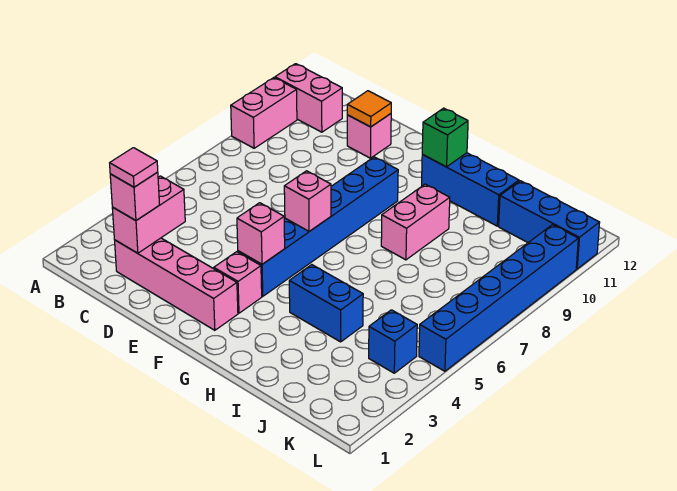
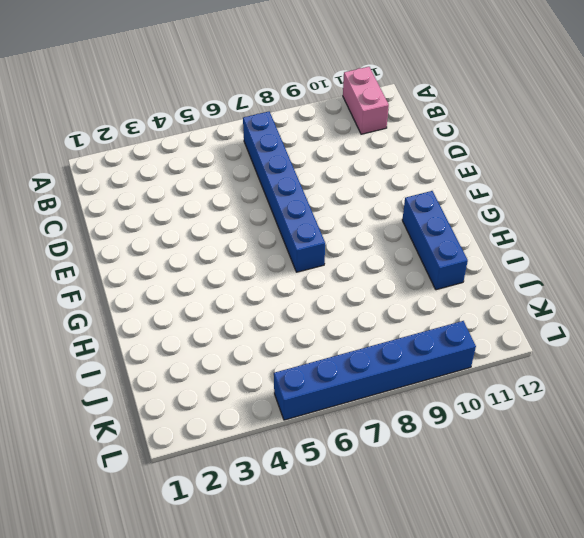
blue 1x6 brick [243,112,325,272] -> blue 1x6 brick turned to [238,157,398,296]
none -> pink 1x2 brick [231,78,297,148]
none -> pink 1x4 brick [115,238,238,330]
none -> pink 1x1 brick [347,114,391,158]

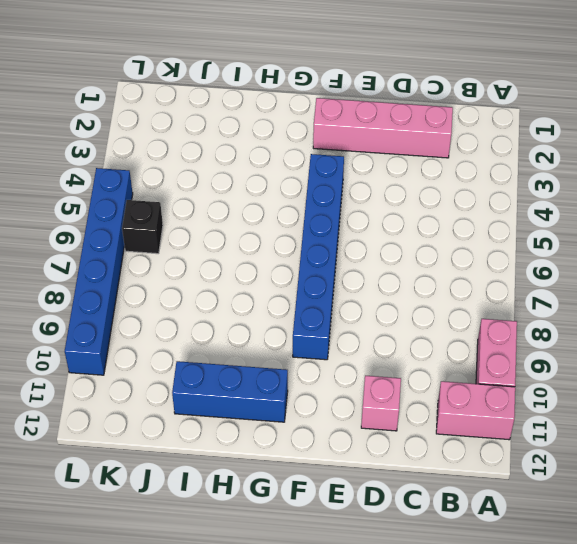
black 1x1 brick [122,200,163,254] -> none
none -> pink 1x1 brick [214,252,262,313]
none -> blue 1x2 brick [289,265,363,342]
none -> pink 1x2 brick [381,184,450,260]

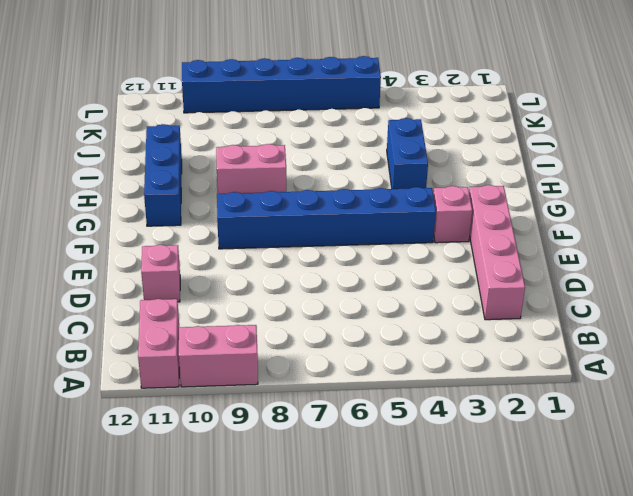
none -> blue 1x3 brick [499,181,600,269]
none -> blue 1x1 brick [369,310,417,373]
none -> pink 1x2 brick [112,176,185,253]

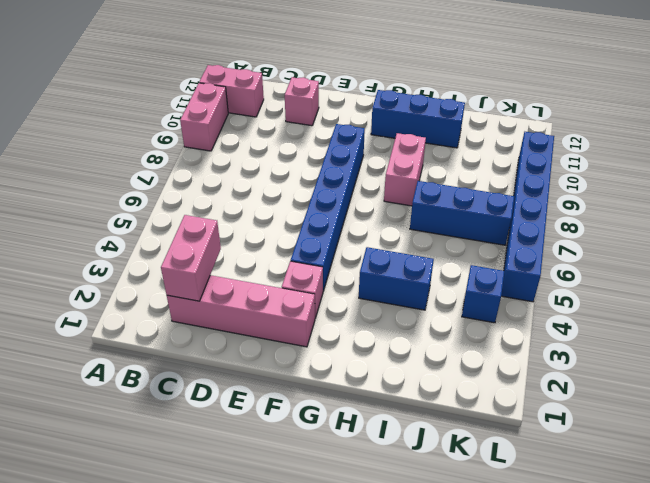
blue 1x3 brick [410,181,514,245] -> blue 1x3 brick moved to [499,181,600,269]
none -> orange 1x1 tile [347,91,391,127]
none -> pink 1x1 brick [237,203,285,264]
none -> pink 1x1 brick [284,171,331,231]

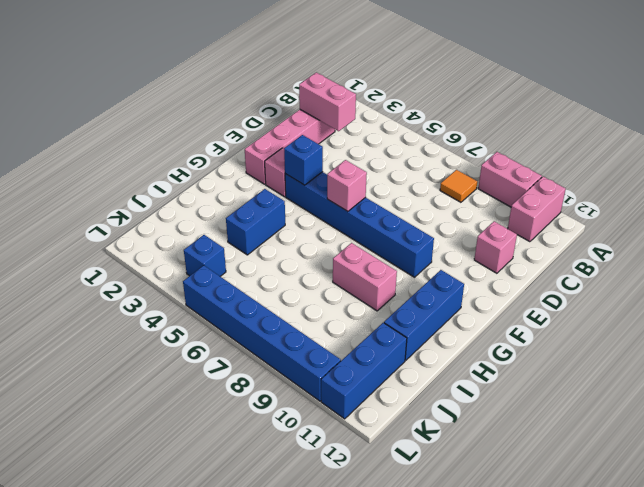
orange 1x1 tile [440,170,477,202] -> orange 1x1 tile moved to [347,91,391,127]
blue 1x1 brick [284,135,323,185] -> pink 1x1 brick [237,203,285,264]
none -> green 1x1 brick [422,108,468,167]
none -> pink 1x1 brick [110,172,159,221]
none -> pink 1x1 tile [110,148,158,187]

